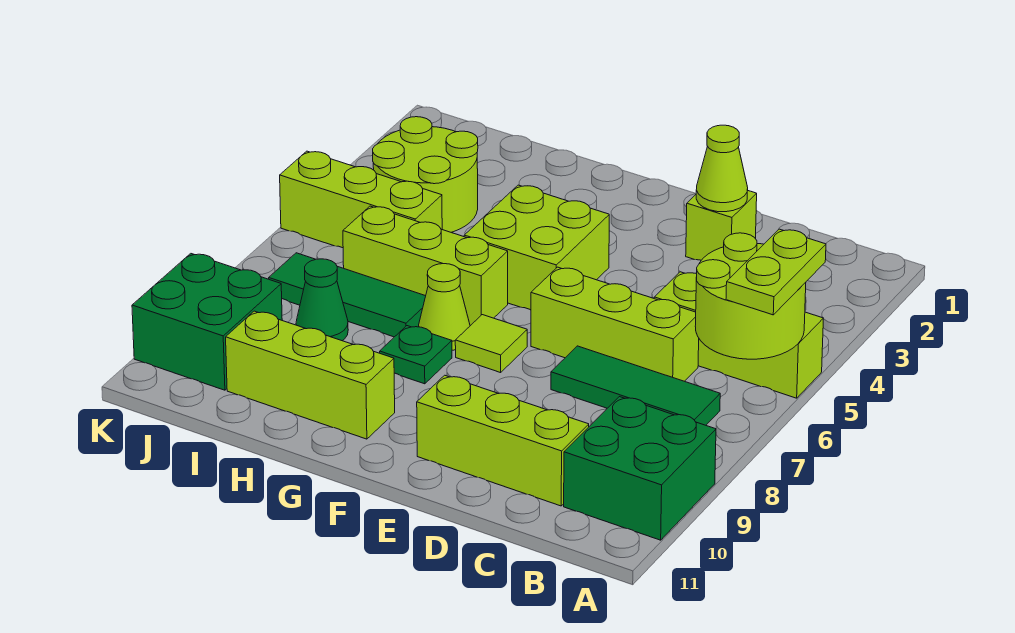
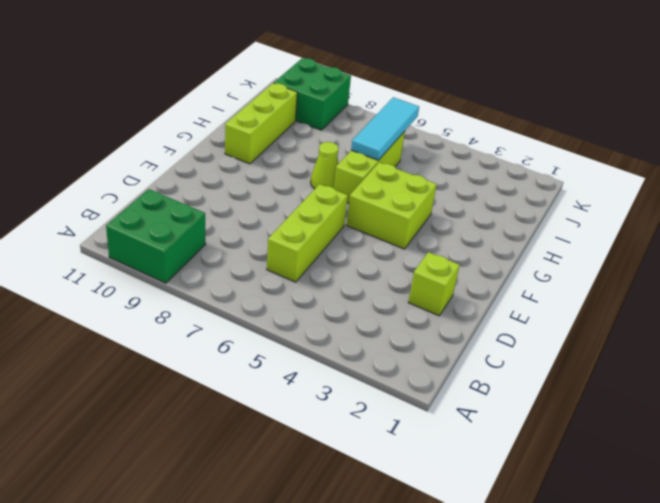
cyan 1x3 tile [351,97,419,160] -> none
none -> lime 1x3 brick [654,272,823,398]
none -> green 1x3 tile [551,346,720,425]
none -> lime 1x3 brick [417,375,589,506]

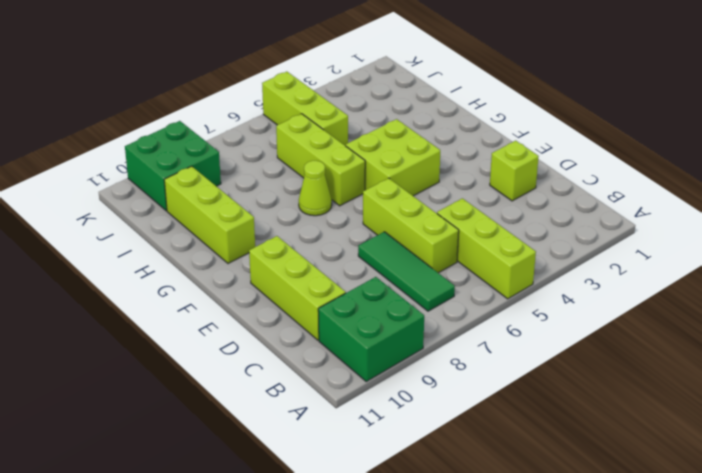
none -> lime 1x1 tile [455,315,527,373]
none -> green 1x1 plate [380,326,452,384]
none -> green 1x3 tile [269,253,426,337]

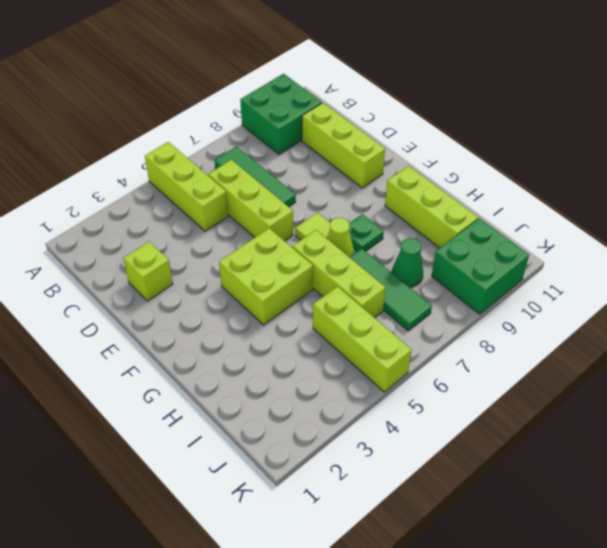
none -> lime 2x2 round brick [373,117,478,232]
none -> lime 2x2 round brick [695,233,806,359]
none -> lime 1x1 cone [696,125,748,212]

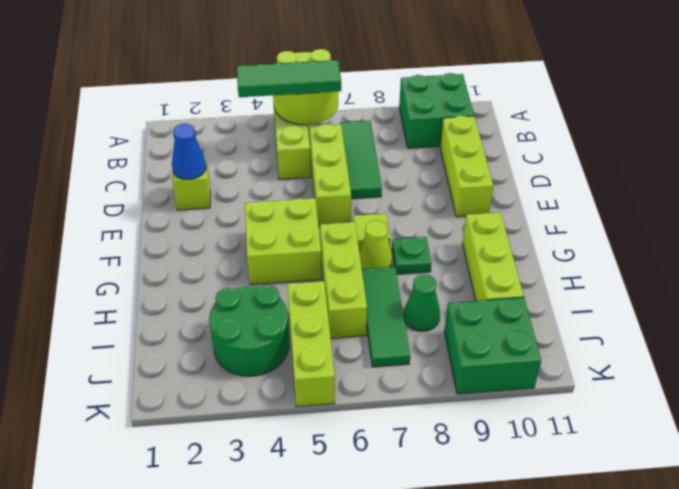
green 1x3 tile [237,60,341,97] -> none
blue 1x1 cone [172,124,206,180] -> lime 1x1 cone [696,125,748,212]
green 2x2 round brick [209,285,289,376] -> lime 2x2 round brick [373,117,478,232]
none -> lime 1x2 plate [726,229,826,315]

